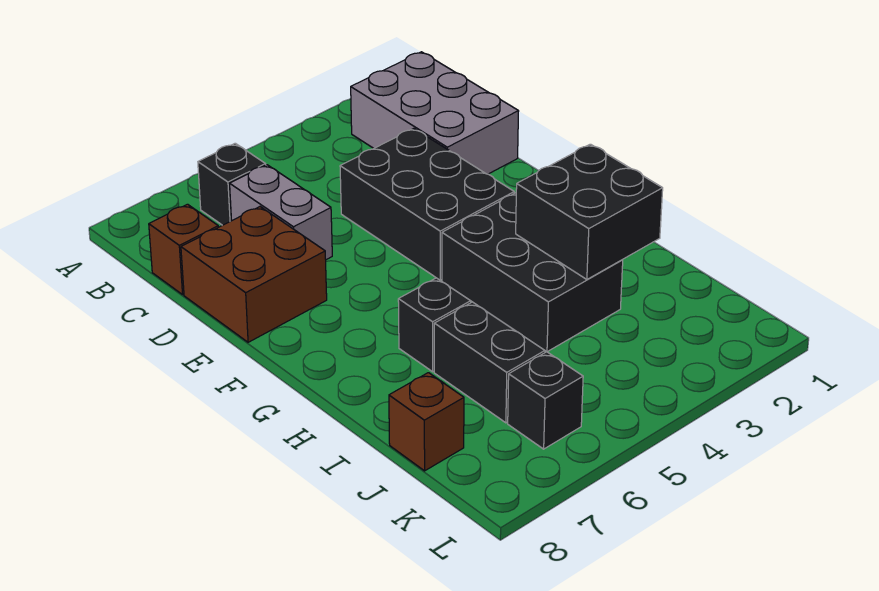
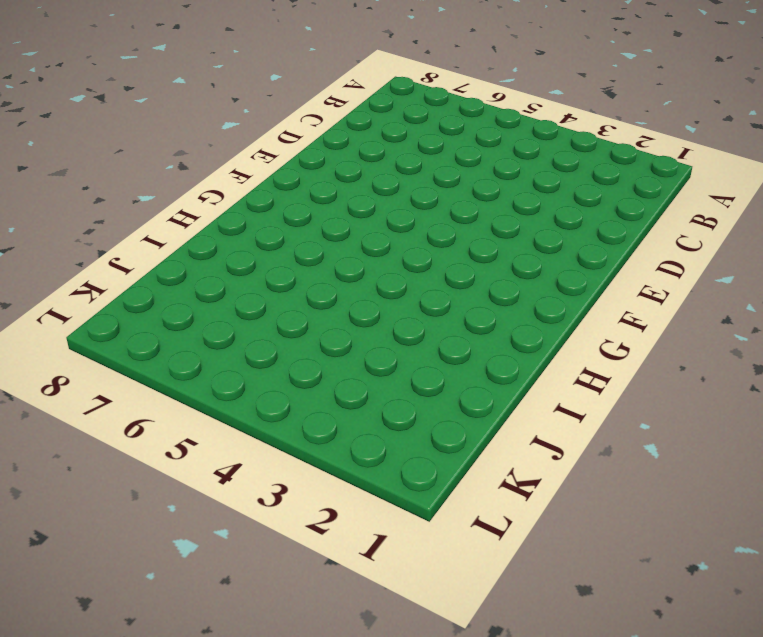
none -> grey 2x3 brick [351,52,519,174]
none -> black 1x1 brick [198,143,266,225]
none -> grey 1x2 brick [230,165,332,260]

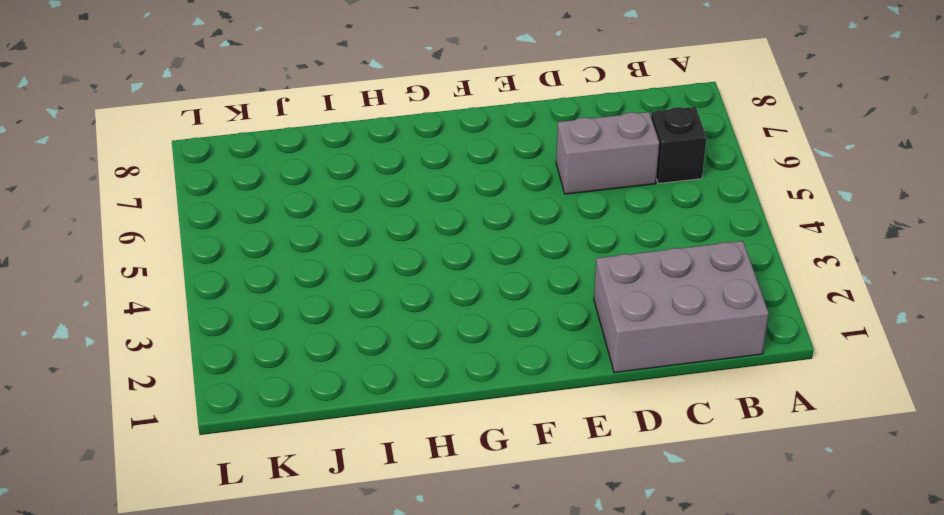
none -> brown 1x1 brick [149,204,218,295]
none -> black 2x3 brick [340,128,514,280]
none -> brown 2x2 brick [181,207,327,342]

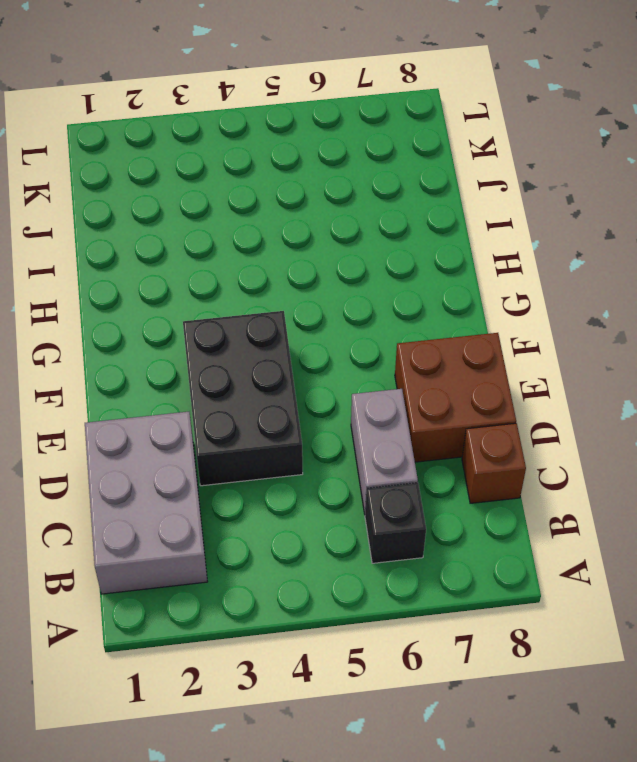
none -> black 2x3 brick [442,193,623,352]
none -> black 1x1 brick [398,278,471,372]
none -> black 1x2 brick [434,302,545,423]

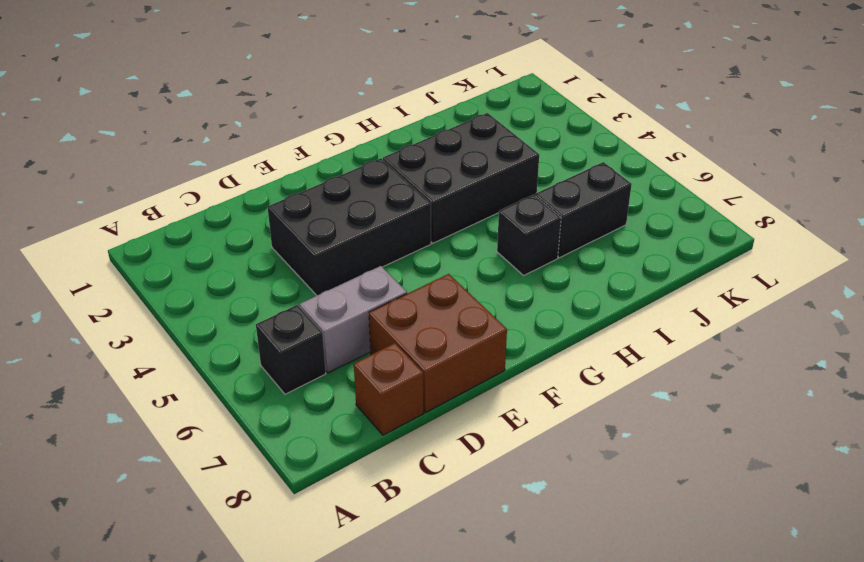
none -> grey 2x3 brick [351,52,519,174]
none -> brown 1x1 brick [389,373,464,471]
none -> black 1x1 brick [508,352,583,449]

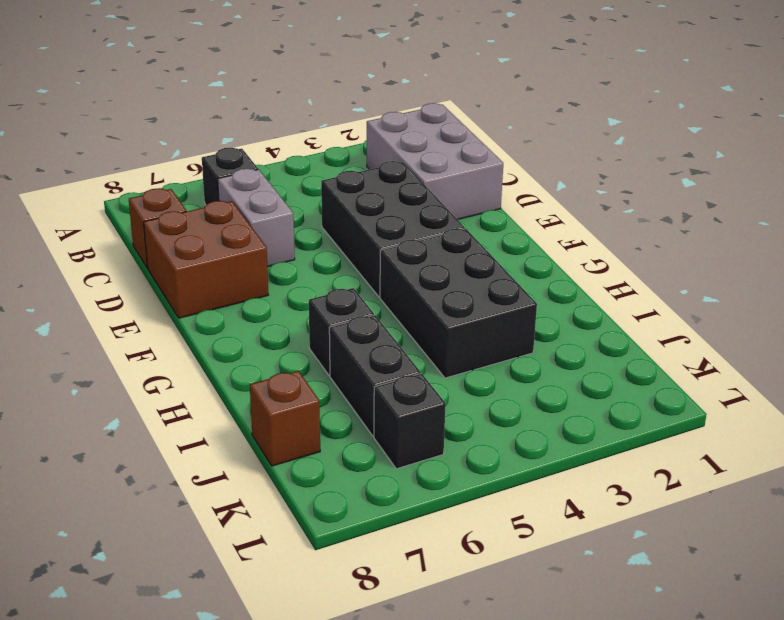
none -> black 2x2 brick [516,144,663,279]

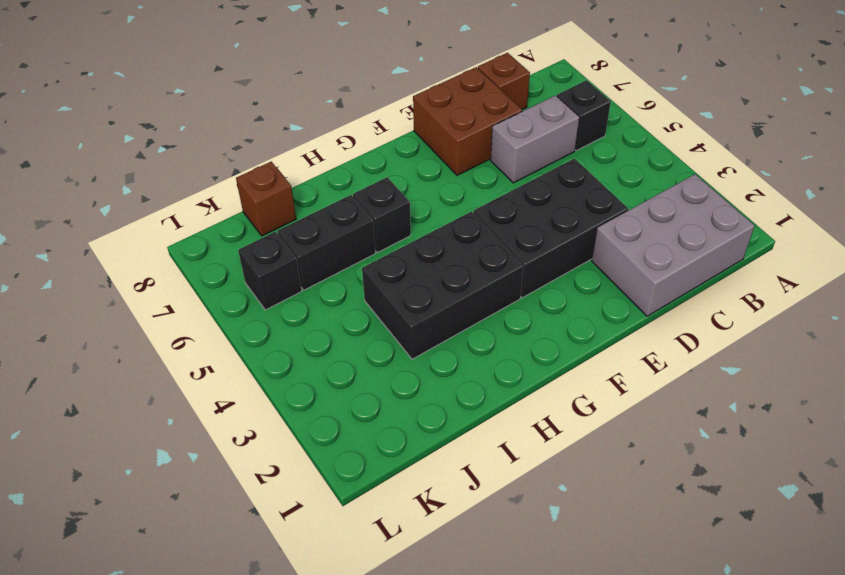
none -> black 2x2 brick [516,144,663,279]

